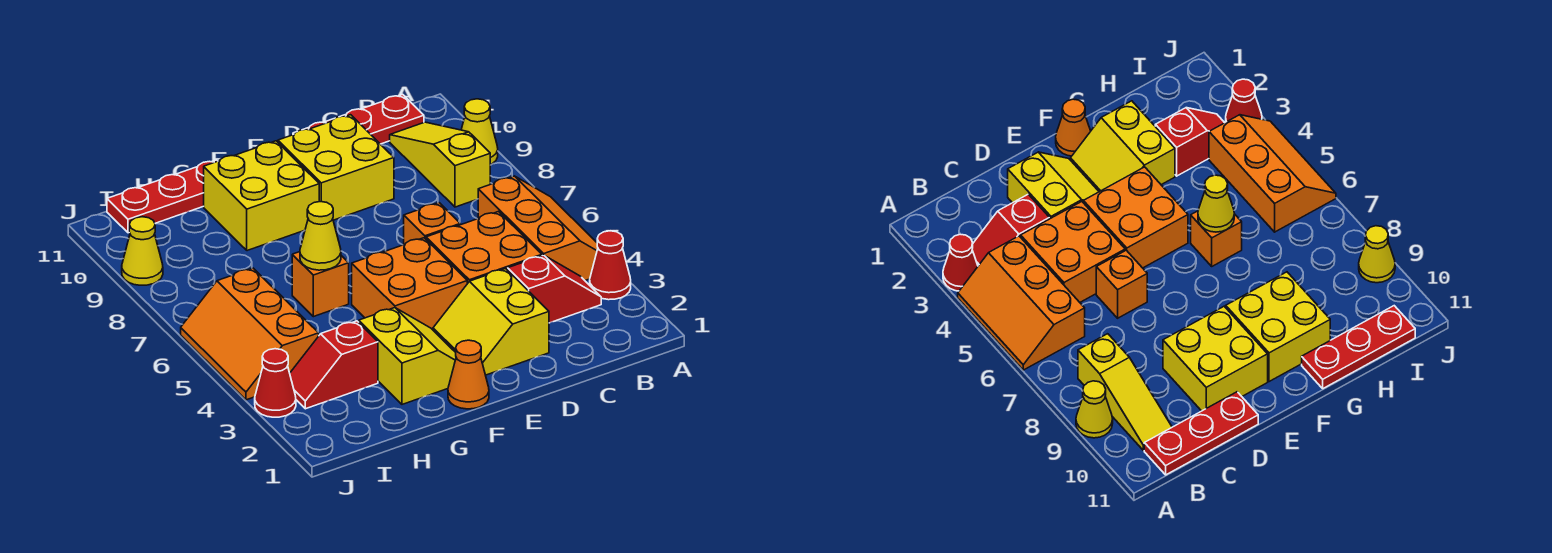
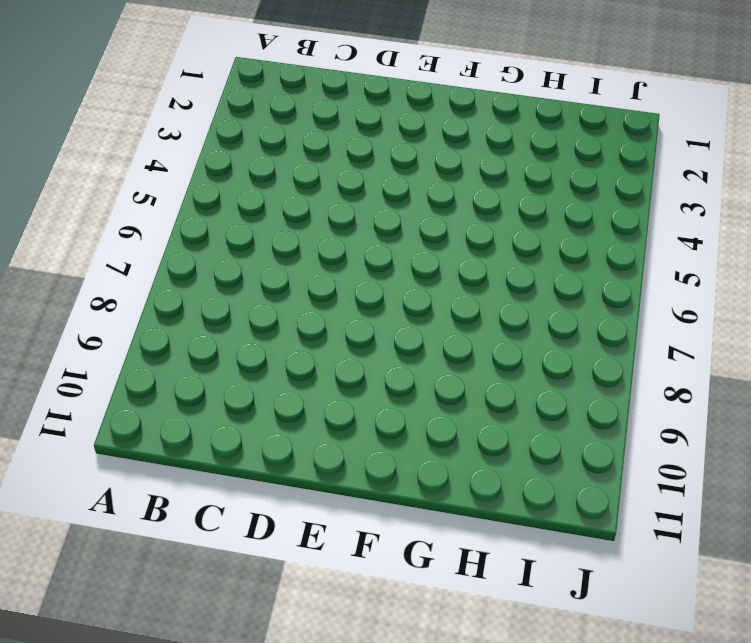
none -> red 1x1 cone [590,231,631,300]
none -> orange 2x3 slope [478,176,598,280]
none -> yellow 1x1 cone [461,99,498,165]

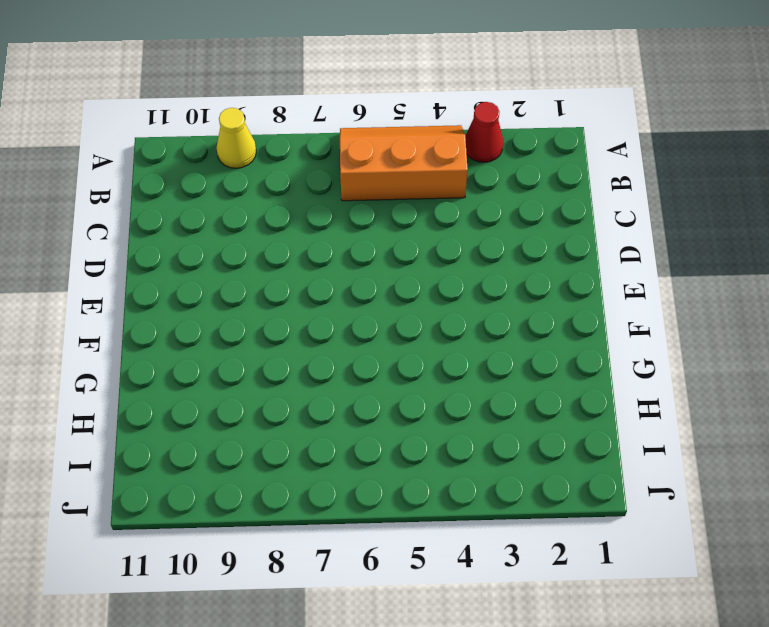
none -> red 1x2 slope [508,255,601,323]
none -> yellow 1x3 slope [390,122,490,207]
none -> red 1x3 plate [293,94,424,144]

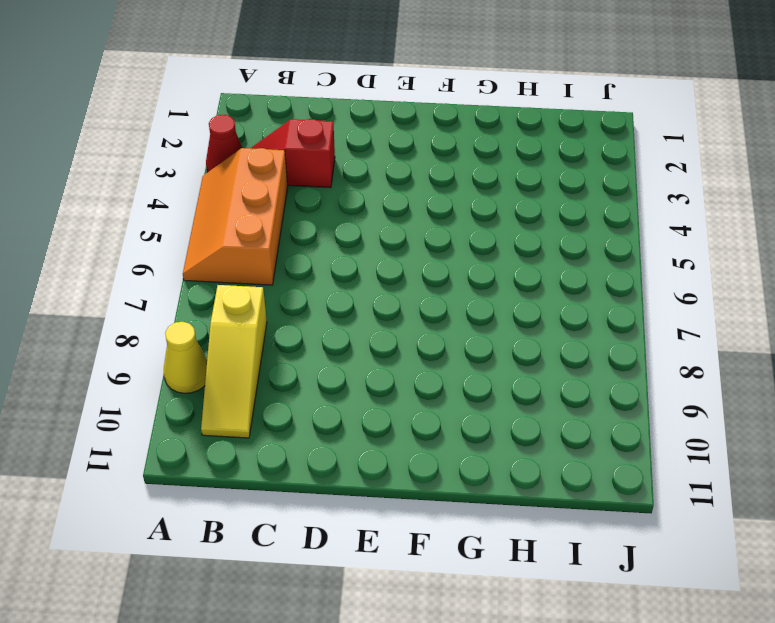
none -> red 1x3 plate [293,94,424,144]
none -> orange 2x2 brick [426,212,542,284]
none -> yellow 2x2 slope [433,269,549,375]

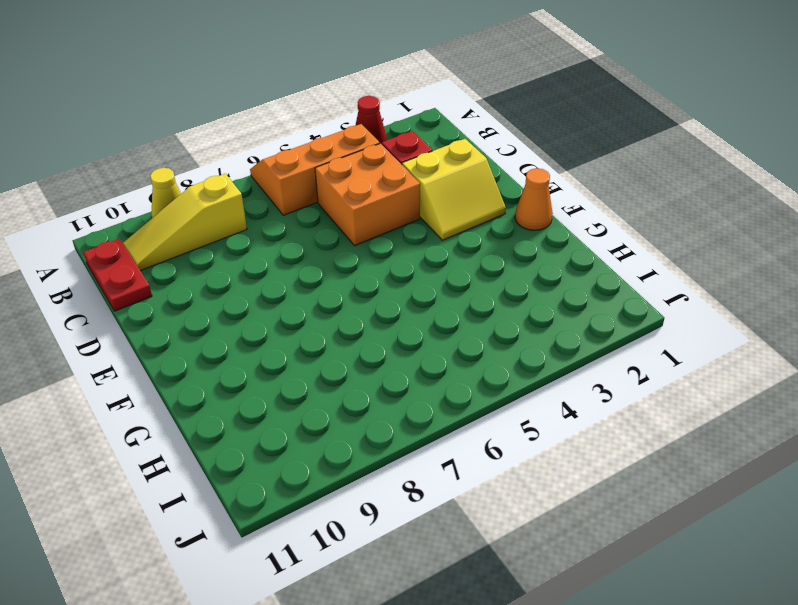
red 1x2 plate [83,239,152,311] -> red 1x3 plate [293,94,424,144]
none -> orange 1x1 brick [404,203,460,245]
none -> yellow 2x2 brick [278,115,394,220]
none -> orange 2x2 brick [352,238,467,330]

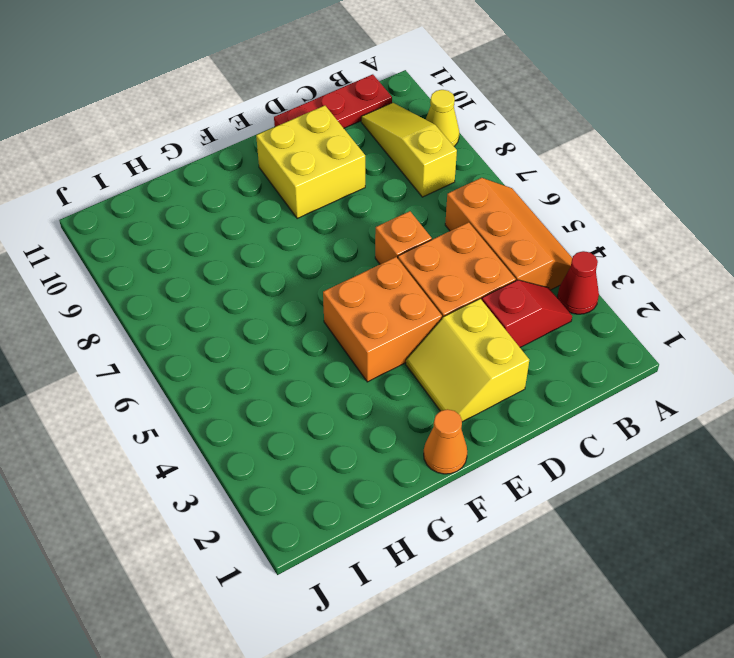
none -> yellow 2x2 slope [359,308,456,404]
none -> yellow 2x2 brick [204,141,319,251]
none -> orange 1x1 brick [292,252,349,317]

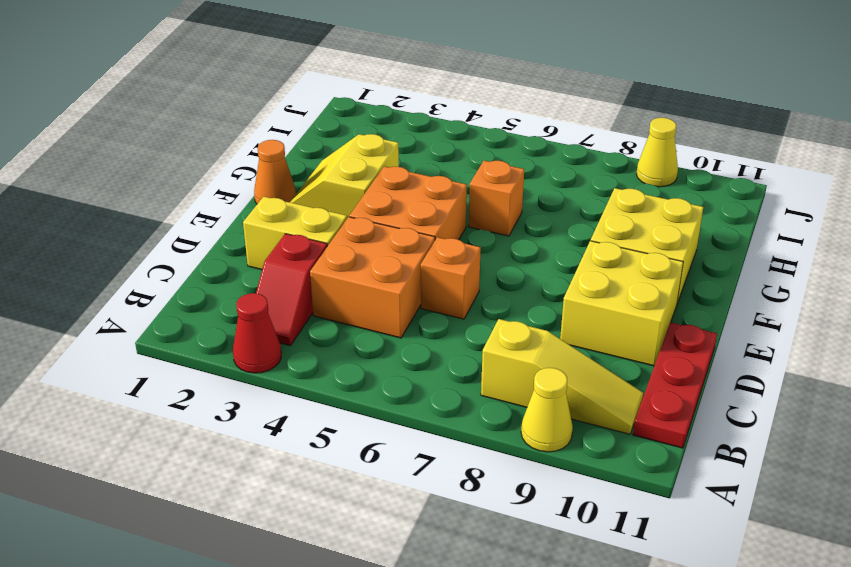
yellow 2x2 slope [290,134,399,217] -> yellow 2x2 slope turned to [359,308,456,404]
none -> orange 2x3 slope [478,176,598,280]
none -> red 1x3 plate [107,160,217,233]
none -> red 1x2 slope [290,321,378,409]

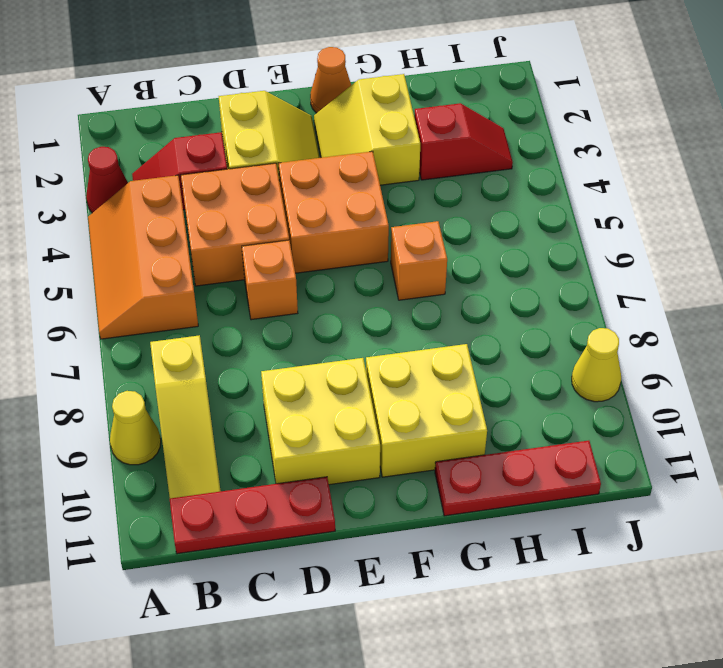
none -> orange 2x3 slope [181,268,319,400]
none -> red 1x1 cone [255,349,296,417]
none -> yellow 1x1 cone [300,202,341,270]

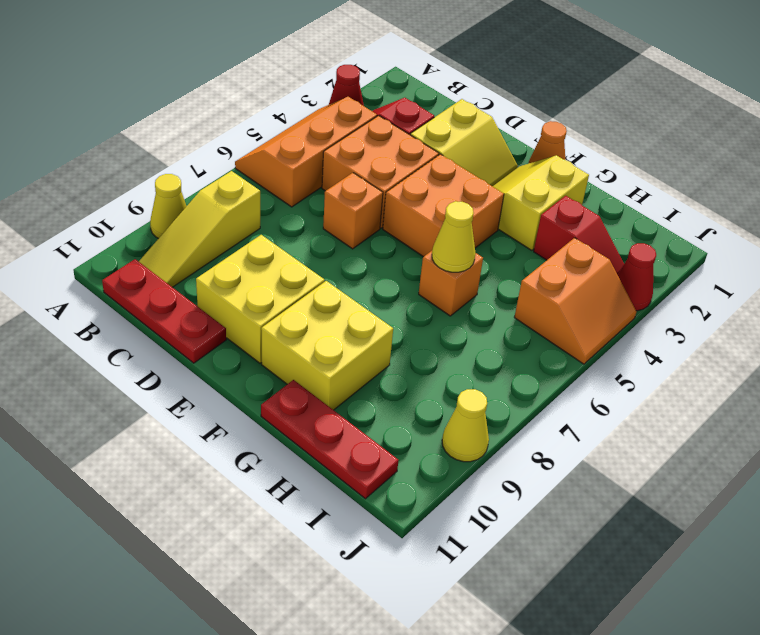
orange 2x2 slope [514,238,637,364] -> orange 2x3 slope [181,268,319,400]

